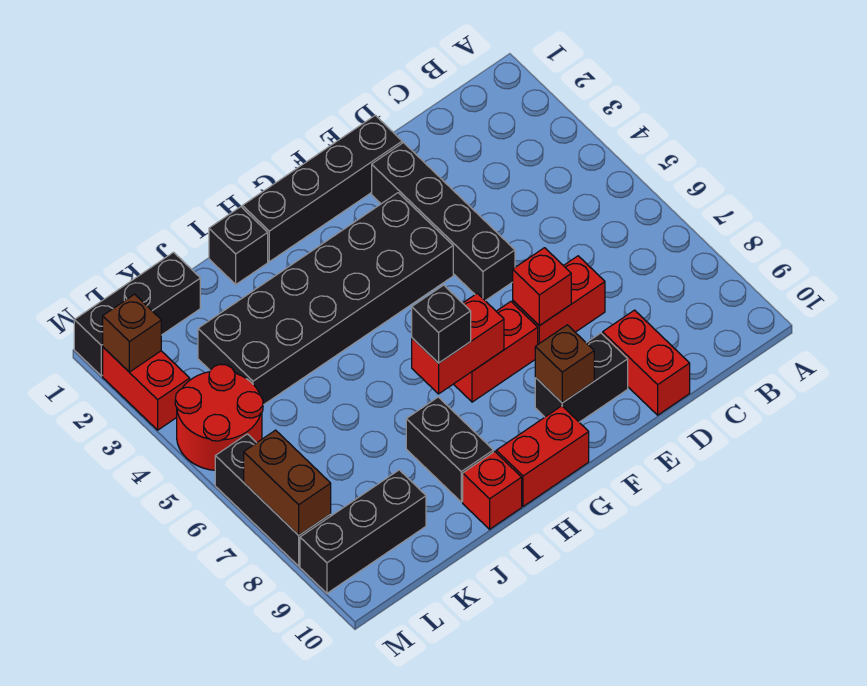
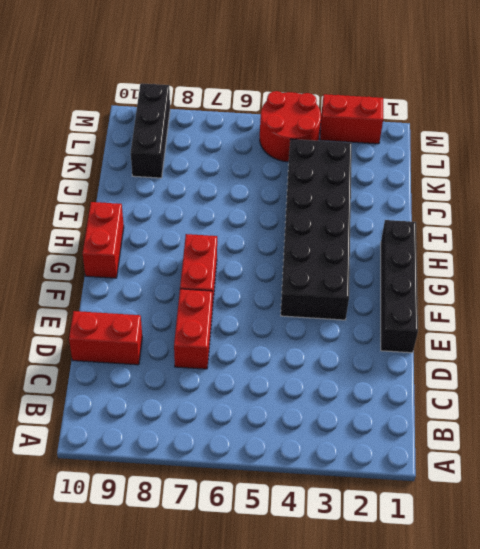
none -> black 1x4 brick [372,143,515,301]
none -> black 1x2 brick [535,333,628,422]
none -> black 1x1 brick [209,207,268,284]

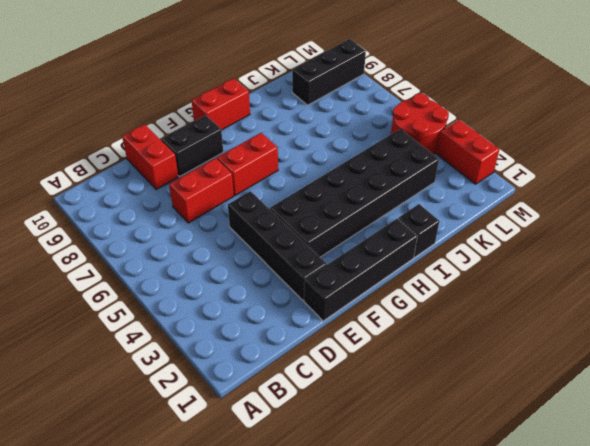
none -> black 1x2 brick [406,397,493,502]
none -> red 1x1 brick [463,451,522,529]
none -> black 1x3 brick [74,252,200,376]

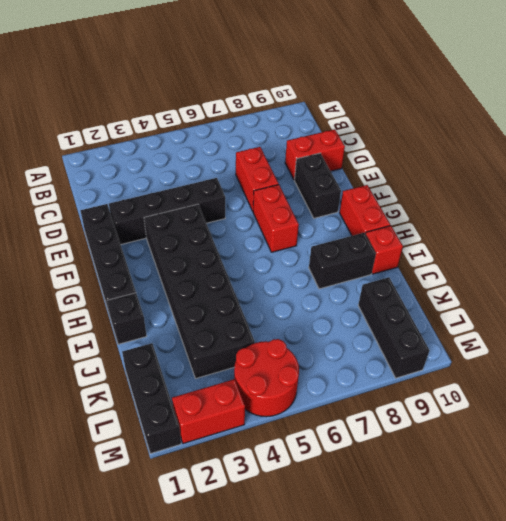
none -> black 1x3 brick [215,434,331,566]
none -> red 1x1 brick [513,248,571,326]
none -> brown 1x1 brick [535,325,594,403]

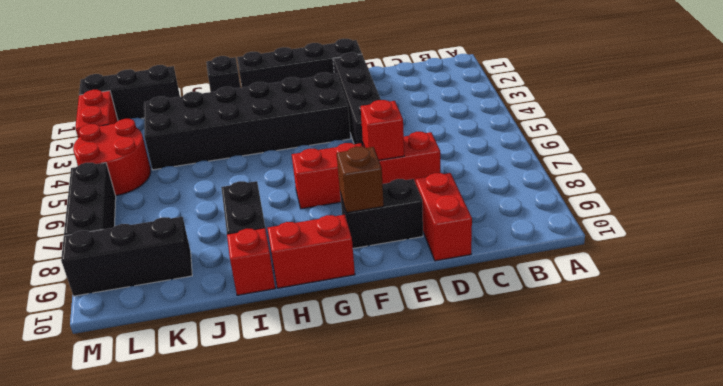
none -> red 1x2 brick [412,293,504,394]
none -> brown 1x1 brick [103,294,161,372]
none -> brown 1x2 brick [244,430,331,535]

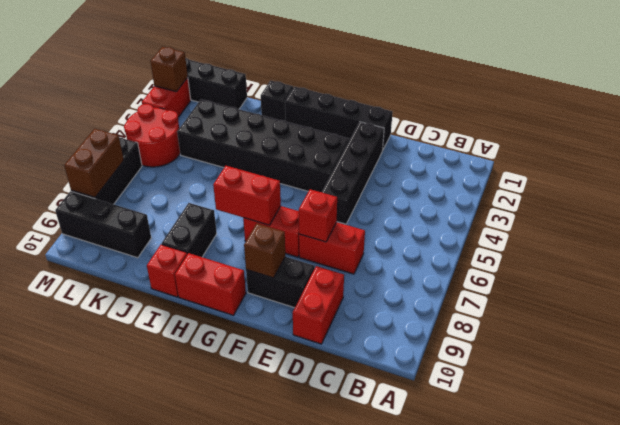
none -> black 1x1 brick [412,285,471,363]

